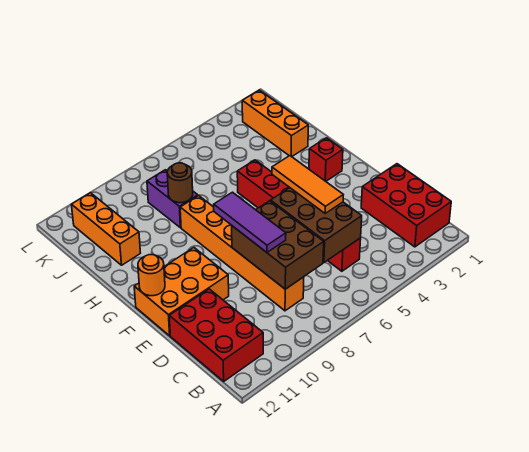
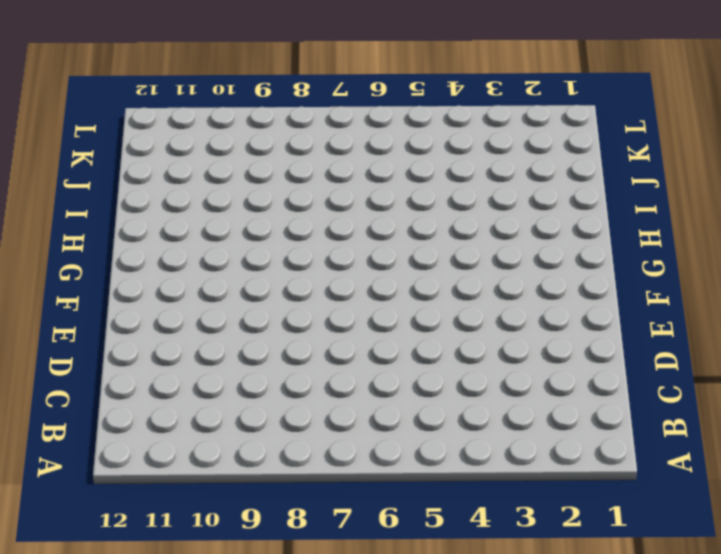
none -> red 2x3 brick [361,164,451,247]
none -> red 2x3 brick [169,289,263,381]
none -> red 1x6 brick [237,160,361,271]

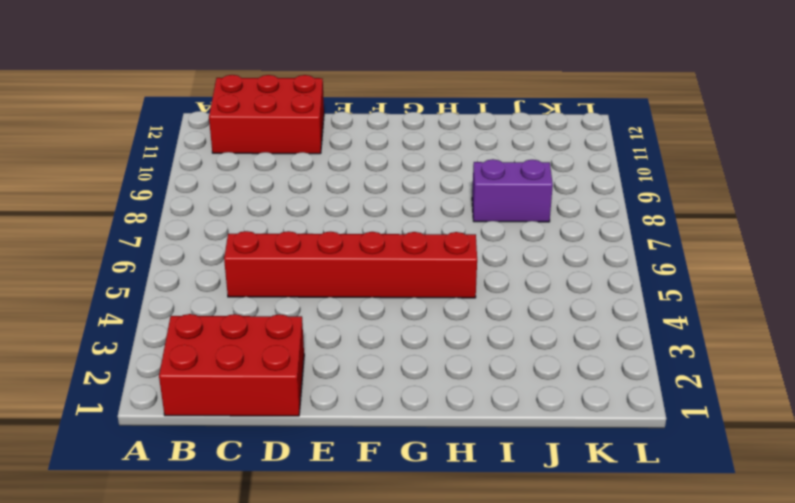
none -> orange 1x6 brick [180,196,304,311]
none -> orange 2x3 brick [134,248,229,336]
none -> red 1x1 brick [309,138,343,181]

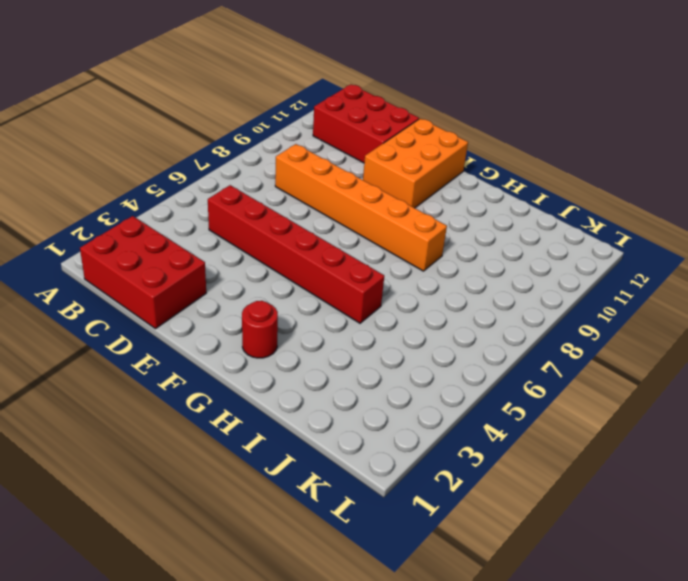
red 1x1 round brick [242,301,278,358] -> red 1x1 brick [309,138,343,181]
none -> orange 1x3 brick [242,90,308,157]
none -> purple 1x2 brick [147,170,198,228]
none -> orange 1x3 brick [71,193,140,265]

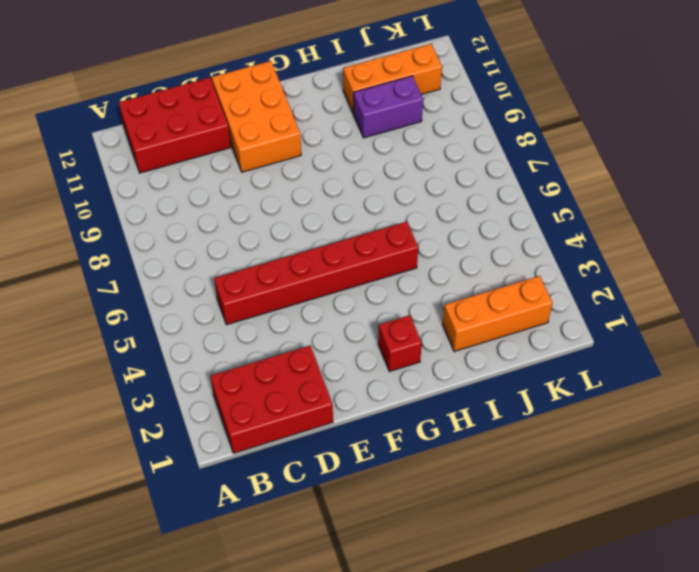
purple 1x2 brick [354,76,423,138] -> purple 1x2 brick moved to [147,170,198,228]
none -> orange 1x6 brick [180,196,304,311]
none -> brown 2x3 brick [271,188,362,263]
none -> brown 2x3 brick [232,201,324,289]

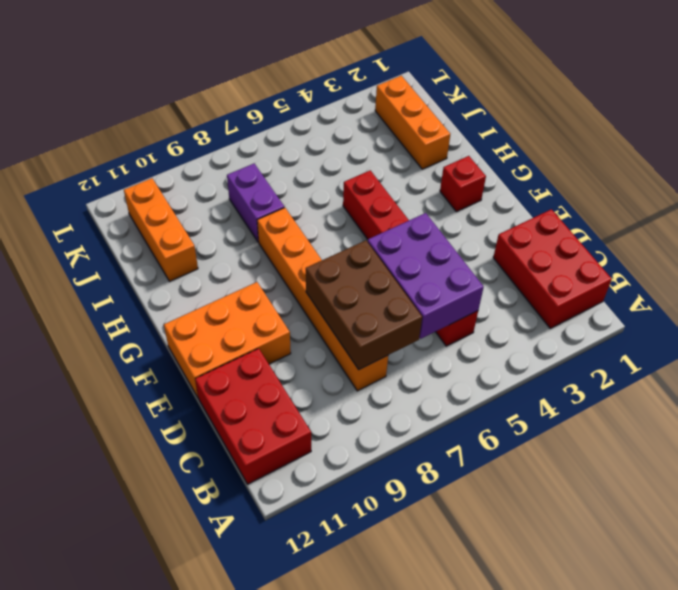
purple 2x3 brick [367,213,484,339] -> brown 2x3 brick [271,188,362,263]
none -> orange 1x1 round brick [138,255,165,296]
none -> brown 1x1 round brick [167,163,193,203]
none -> orange 1x3 tile [272,156,343,213]

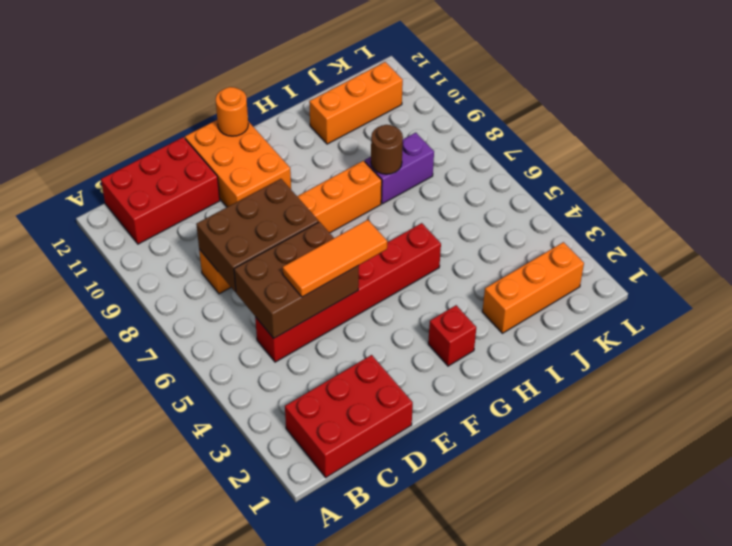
none -> purple 1x3 tile [214,192,286,252]

